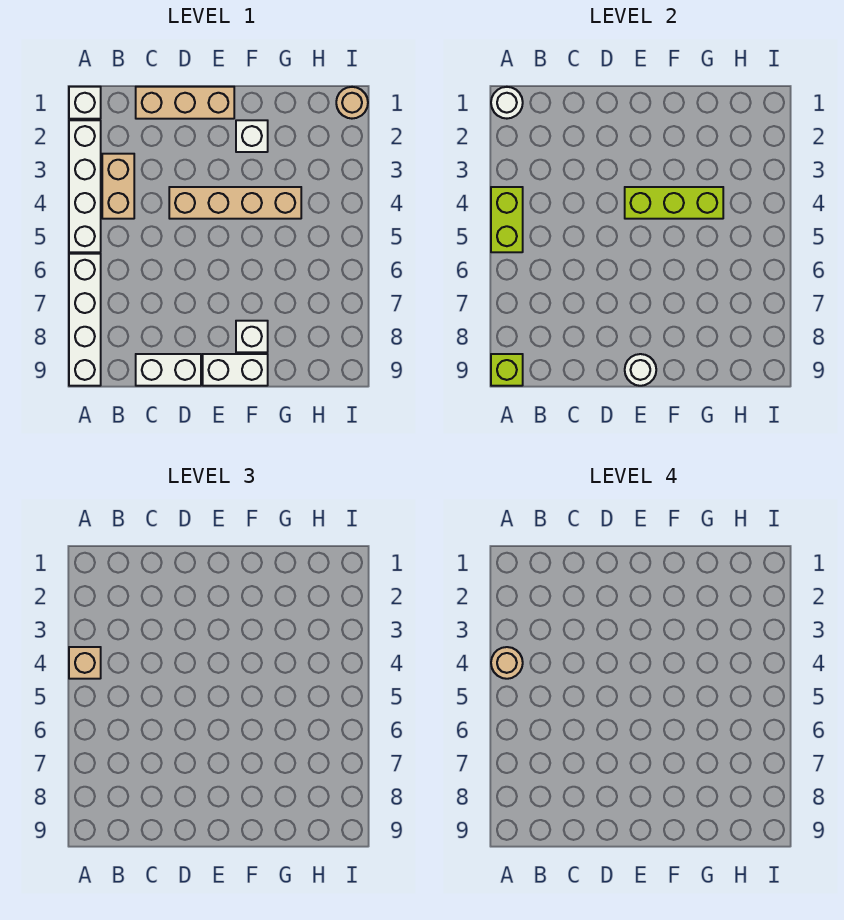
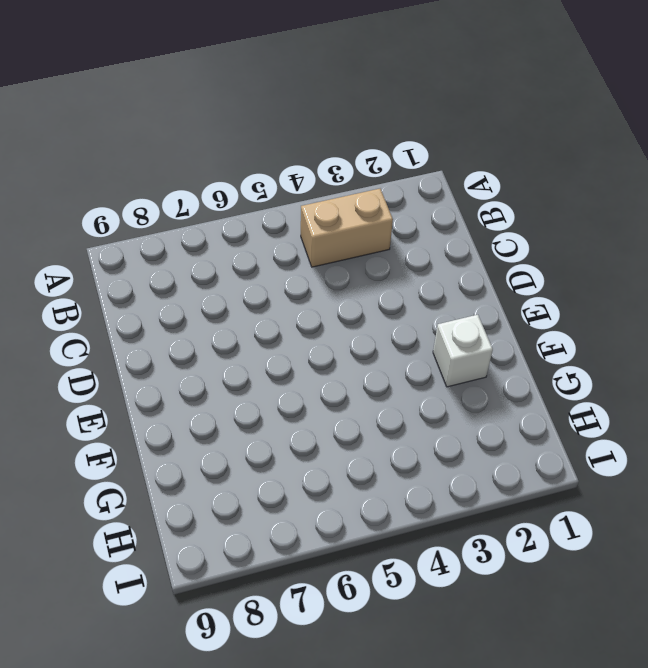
none -> white 1x1 brick [69,87,101,119]
none -> white 1x4 brick [69,120,101,252]
none -> white 1x4 brick [69,254,101,386]

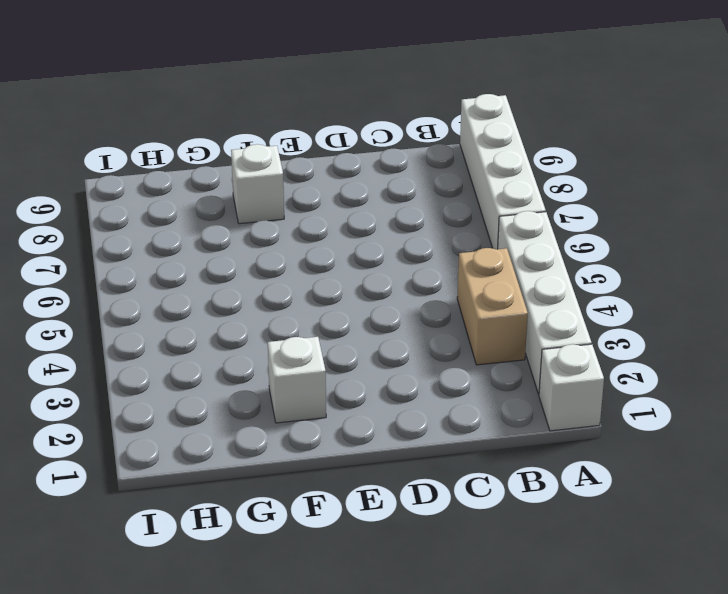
none -> tan 1x3 brick [136,87,234,119]
none -> white 1x2 brick [136,354,201,386]
none -> tan 1x4 brick [169,187,301,219]

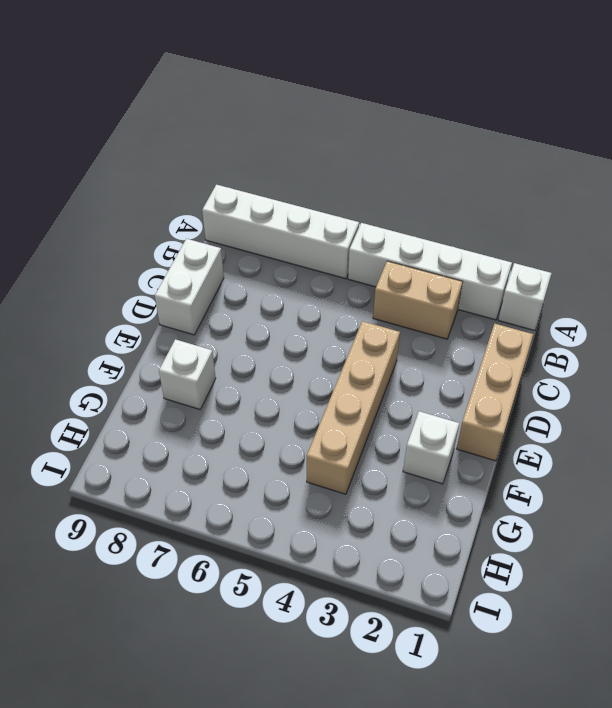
none -> white 1x2 brick [203,354,268,386]
none -> tan 1x1 round brick [336,87,368,119]
none -> white 1x1 round brick [491,87,523,119]

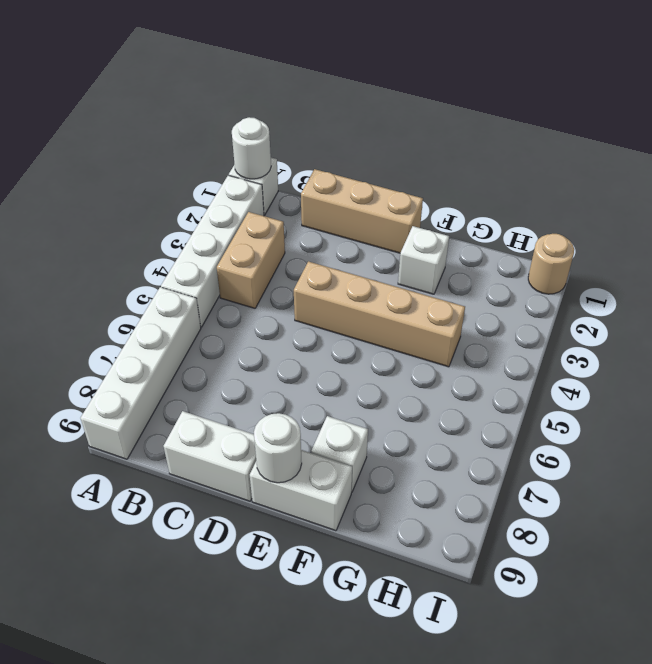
none -> lime 1x2 brick [491,187,523,252]
none -> lime 1x1 brick [491,354,523,386]
none -> lime 1x3 brick [625,187,723,219]

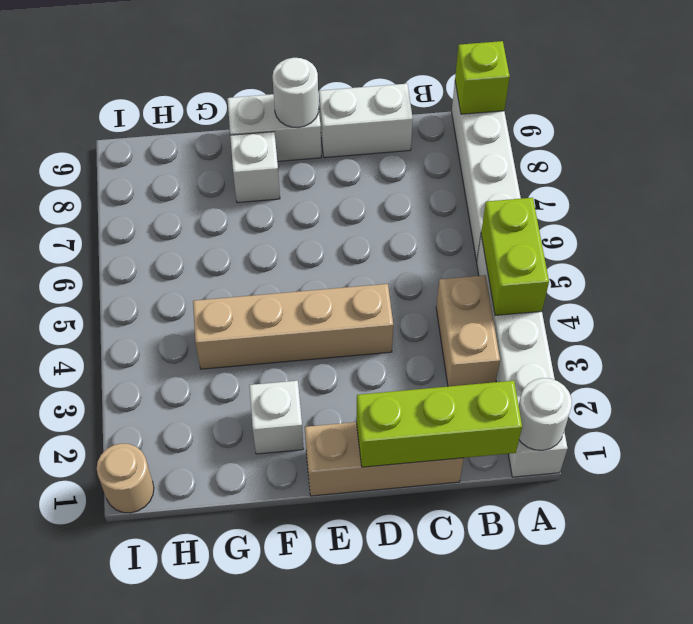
lime 1x3 brick [356,381,522,467] -> lime 1x3 brick moved to [625,187,723,219]
none -> tan 1x1 brick [69,647,101,679]
none -> tan 1x1 round brick [491,647,523,679]

